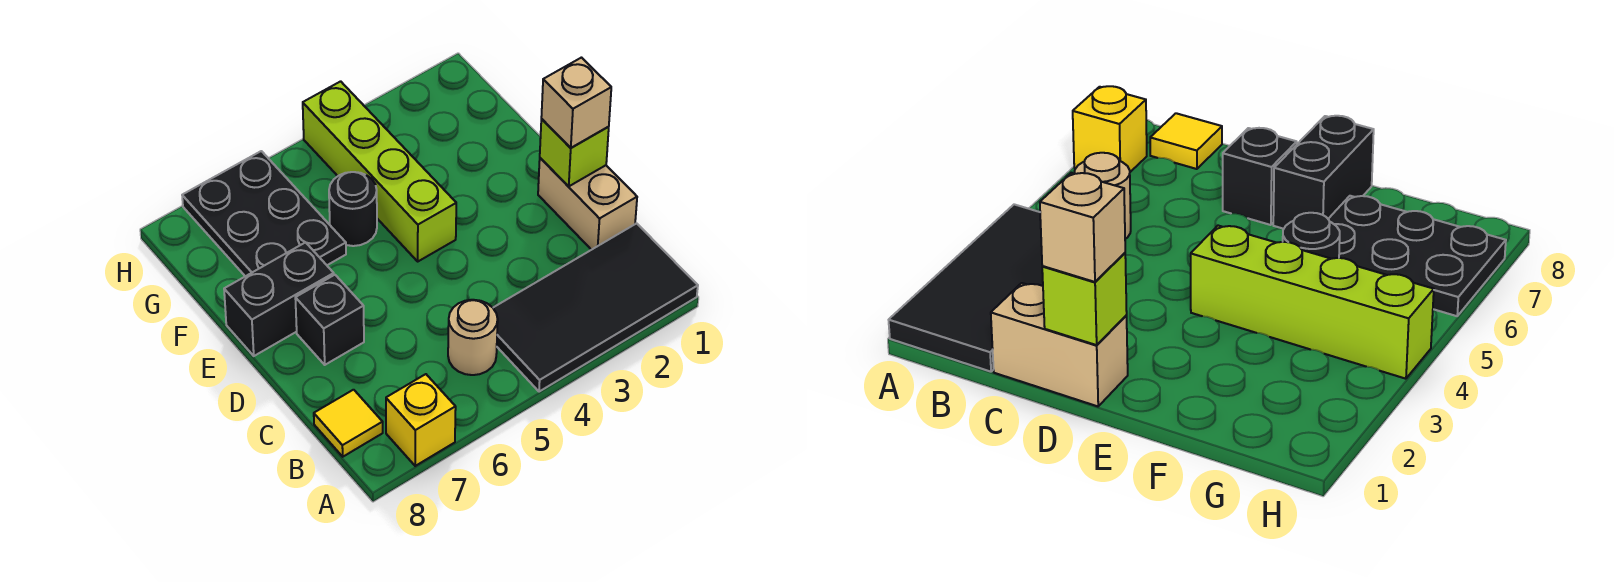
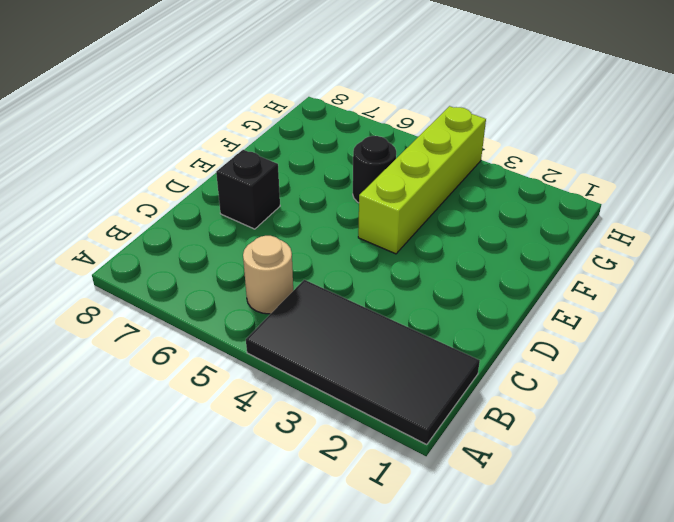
none -> yellow 1x1 brick [386,374,456,466]
none -> yellow 1x1 tile [314,390,383,457]
none -> tan 1x2 brick [538,158,637,250]

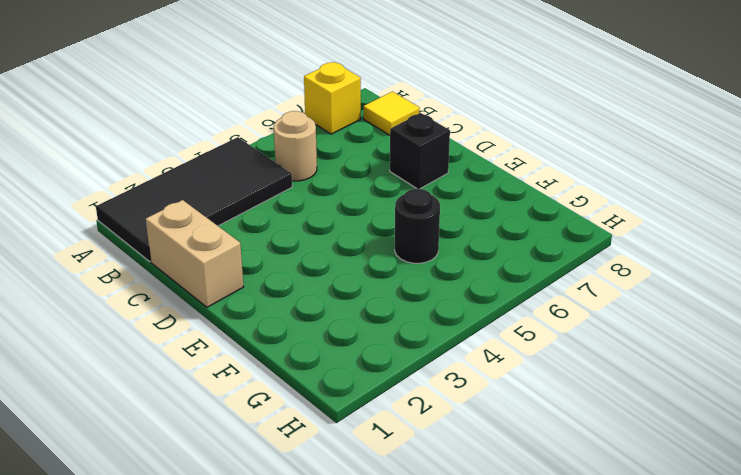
none -> lime 1x4 brick [303,81,456,261]
none -> black 1x2 brick [224,242,334,356]
none -> black 2x3 plate [182,151,346,276]

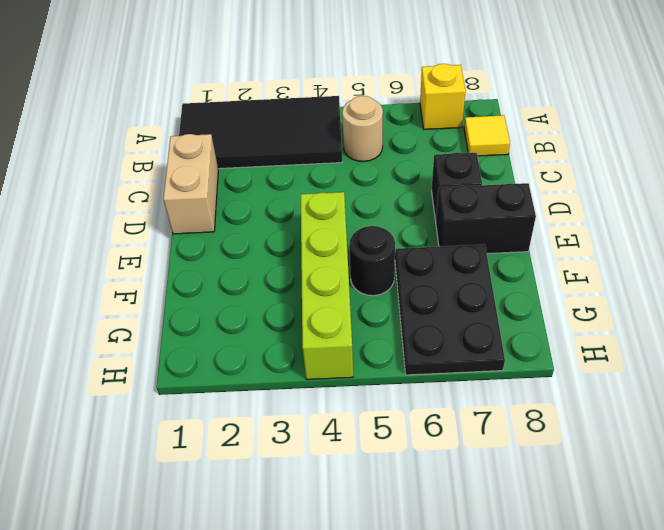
none -> lime 1x1 brick [540,119,609,186]
none -> tan 1x1 brick [541,58,611,148]

